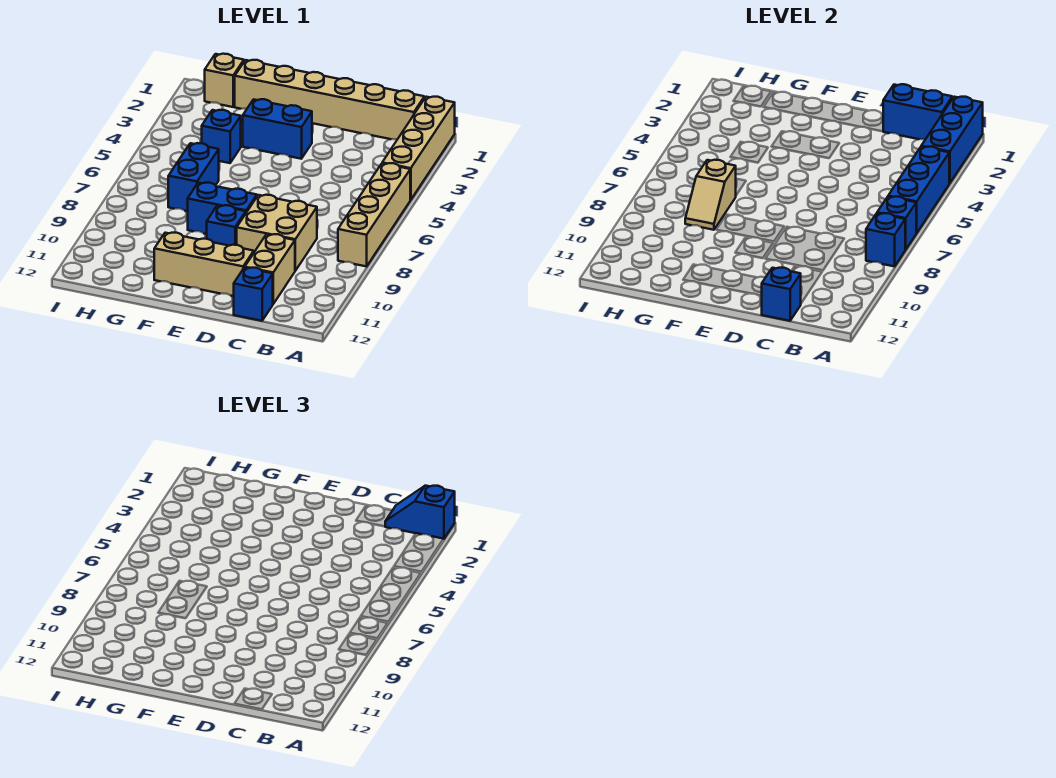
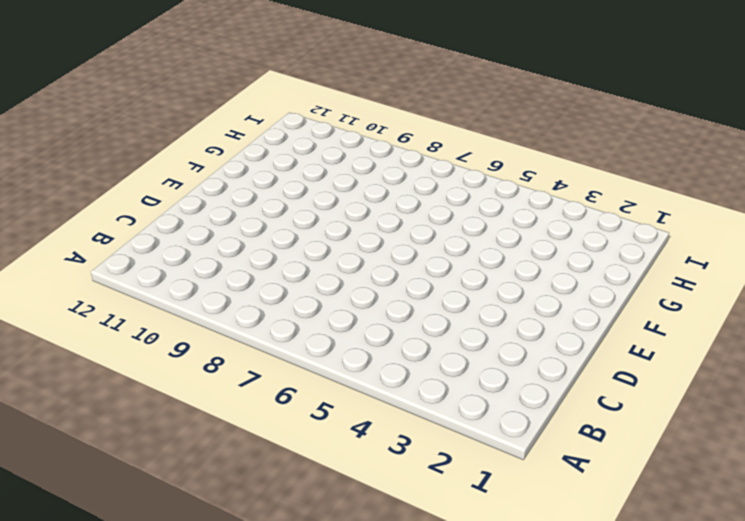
none -> tan 1x4 brick [382,97,455,200]
none -> tan 1x4 brick [338,163,410,266]
none -> tan 1x6 brick [235,60,424,139]

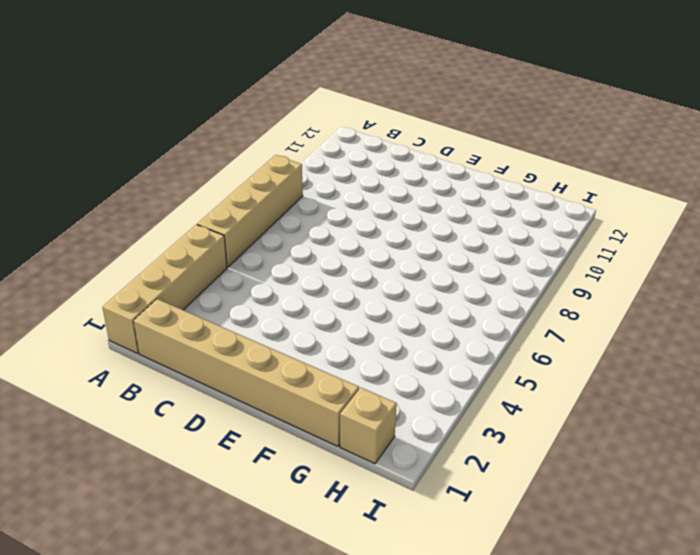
none -> tan 2x2 brick [237,195,317,271]
none -> tan 1x2 brick [245,234,295,304]
none -> blue 1x1 brick [234,268,273,321]

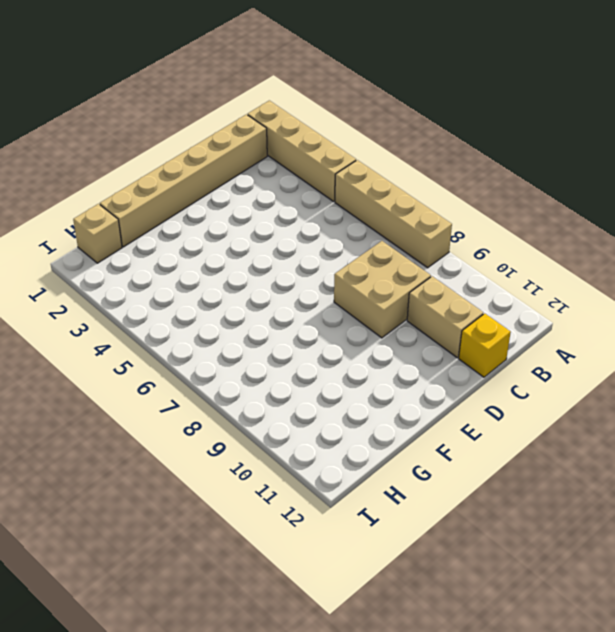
yellow 1x1 brick [459,313,511,377] -> blue 1x1 brick [234,268,273,321]
none -> tan 1x3 brick [154,233,254,296]
none -> blue 1x2 brick [243,99,312,159]
none -> blue 1x2 brick [188,183,257,234]

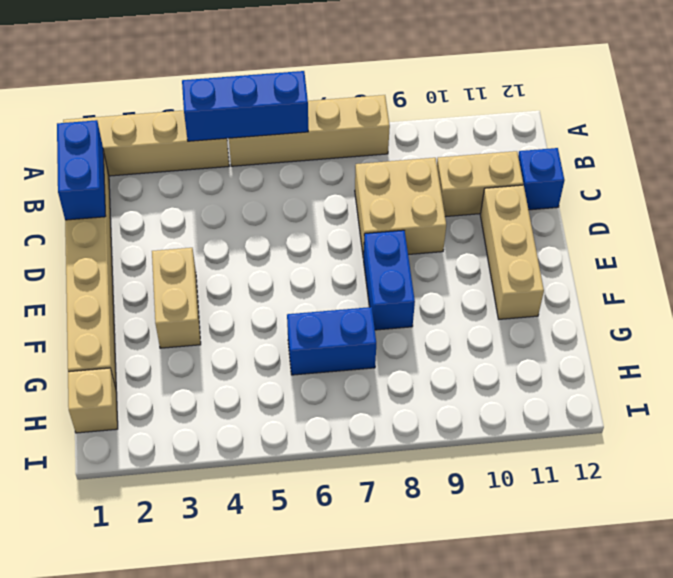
tan 1x2 brick [152,248,201,348] -> blue 1x2 brick [243,99,312,159]
none -> blue 1x1 brick [207,205,246,246]
none -> blue 1x1 brick [202,110,241,163]
none -> blue 1x3 brick [921,97,983,183]

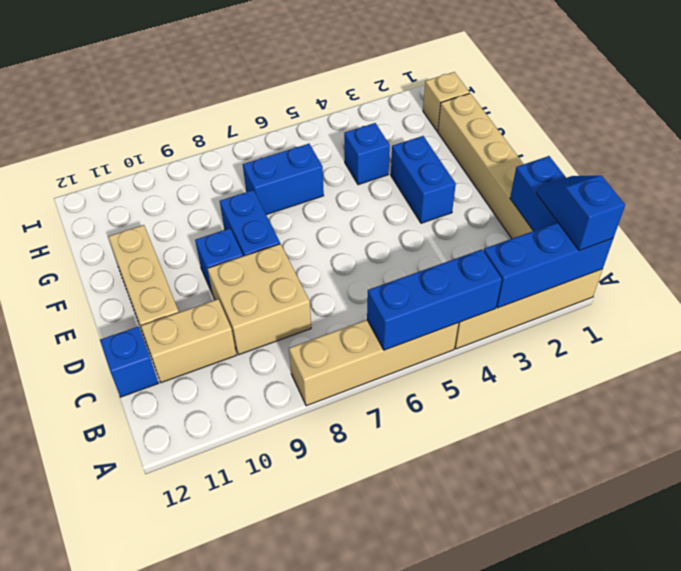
none -> blue 1x1 brick [877,196,916,250]
none -> blue 1x1 brick [866,213,905,266]
none -> blue 1x1 brick [762,268,801,321]

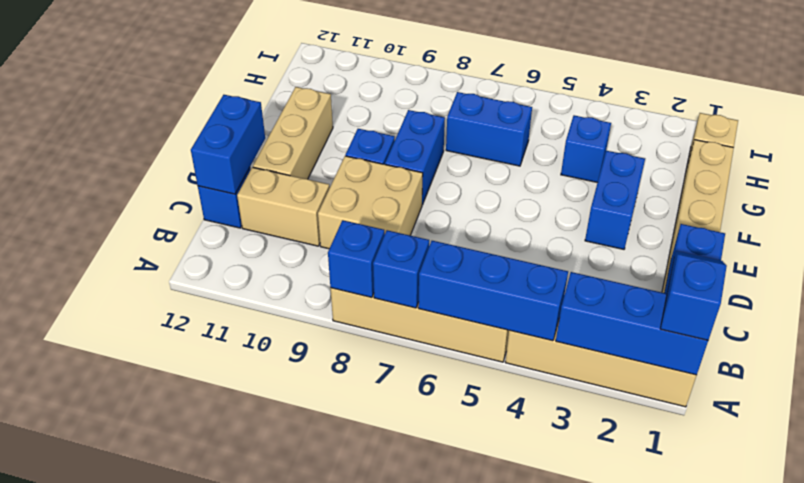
blue 1x2 brick [191,95,265,194] -> blue 1x1 brick [762,268,801,321]
none -> tan 1x2 slope [685,160,736,230]

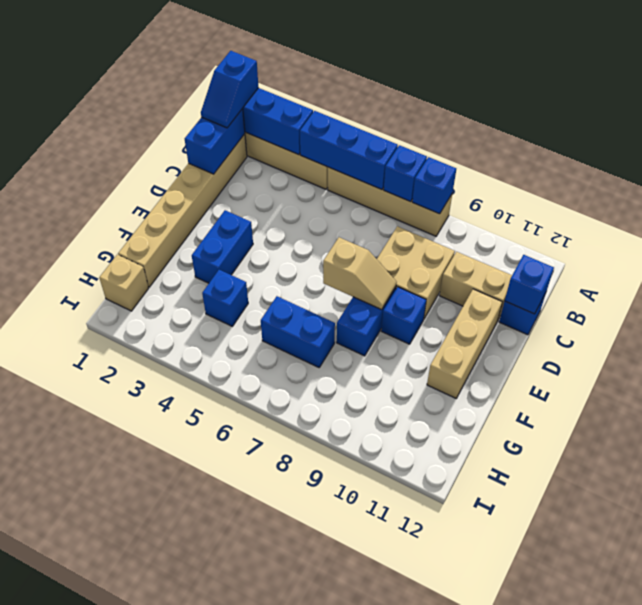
tan 1x2 slope [323,237,397,310] -> tan 1x2 slope moved to [685,160,736,230]

